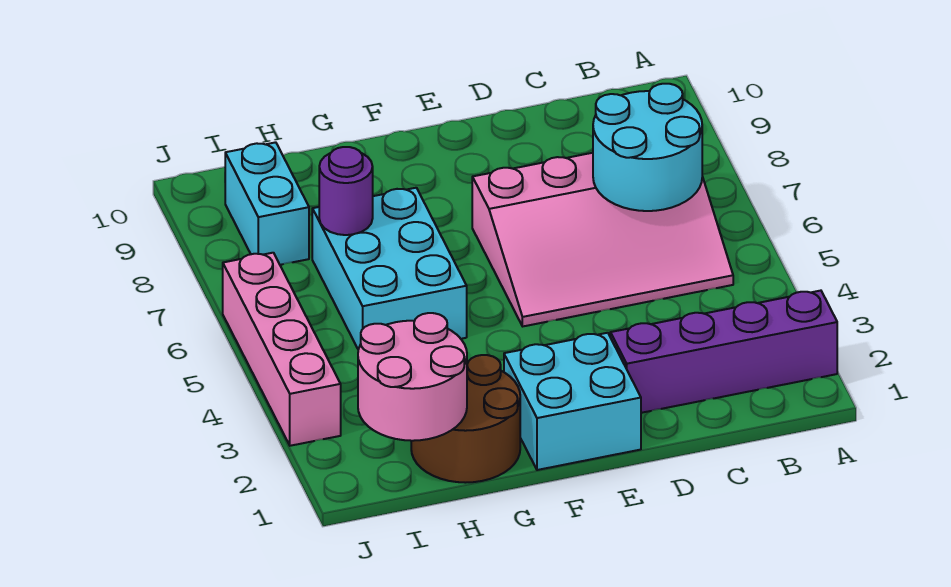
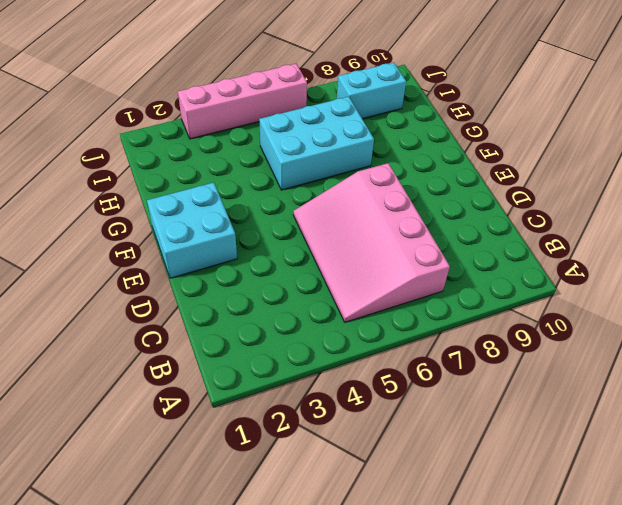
none -> purple 1x4 brick [610,291,837,413]
none -> brown 2x2 round brick [411,355,520,483]

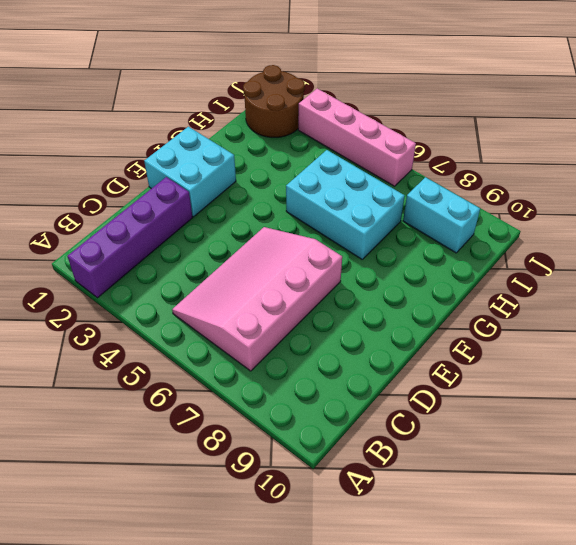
brown 2x2 round brick [243,65,305,137] -> brown 2x2 round brick moved to [411,355,520,483]
none -> cyan 2x2 round brick [593,84,702,211]
none -> pink 2x2 round brick [358,313,467,441]

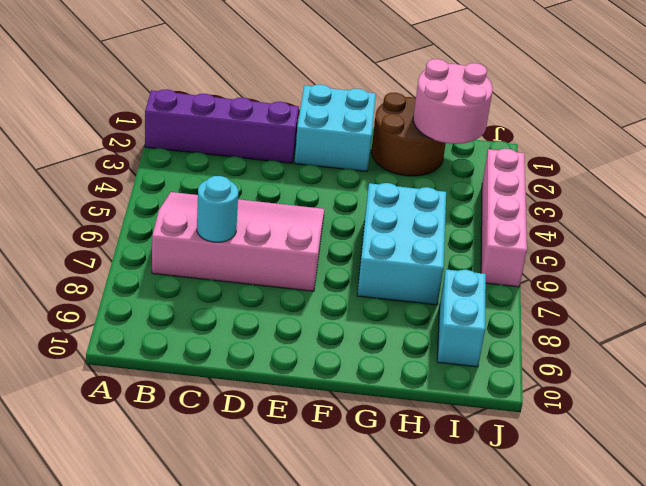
cyan 1x1 round brick [197,176,238,242] -> cyan 2x2 round brick [593,84,702,211]
none -> purple 1x1 round brick [319,147,373,235]

